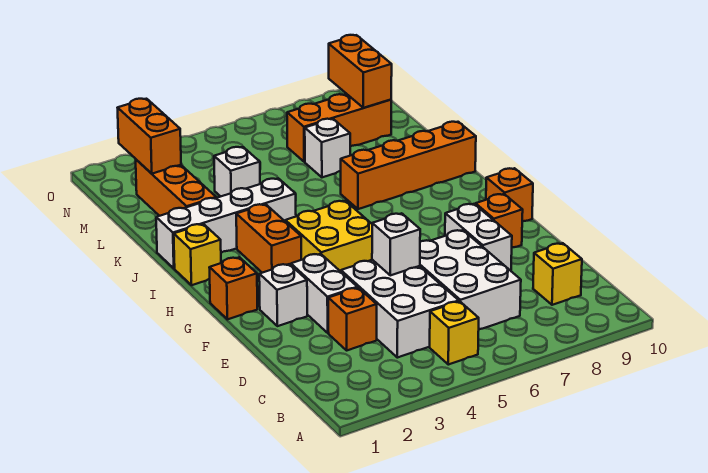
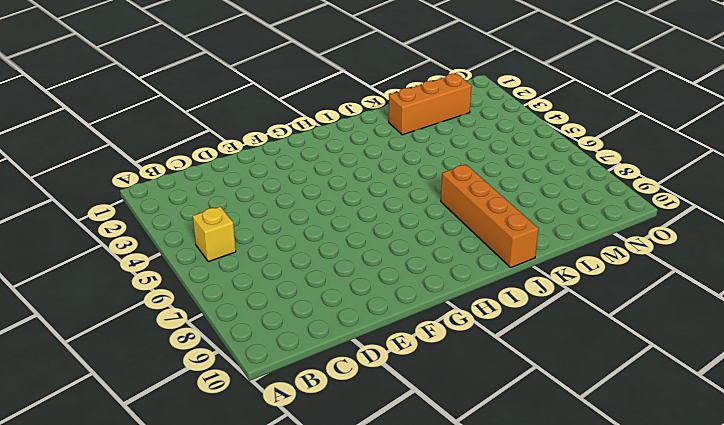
none -> white 2x3 brick [341,260,459,358]
none -> white 2x3 brick [420,230,521,329]
none -> yellow 1x1 brick [533,243,582,305]

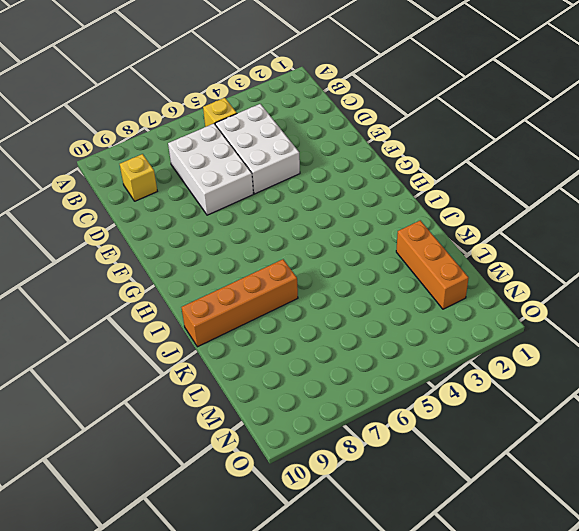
none -> orange 1x1 brick [328,288,377,350]
none -> white 1x2 brick [291,254,357,333]
none -> white 1x2 brick [445,204,512,271]

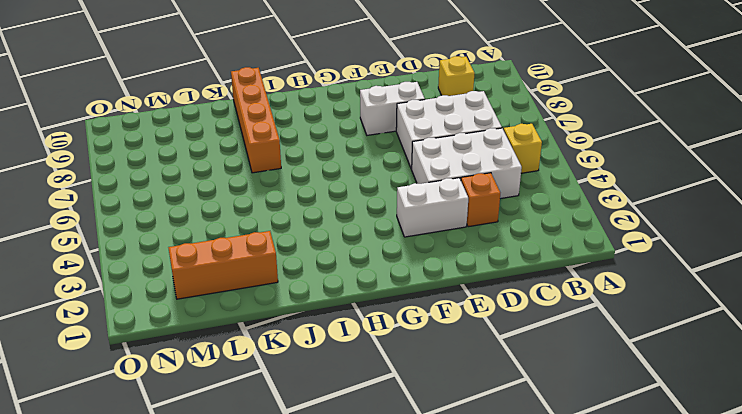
none -> white 1x1 brick [259,264,307,326]
none -> orange 1x1 brick [476,194,523,248]
none -> orange 1x1 brick [209,257,257,319]

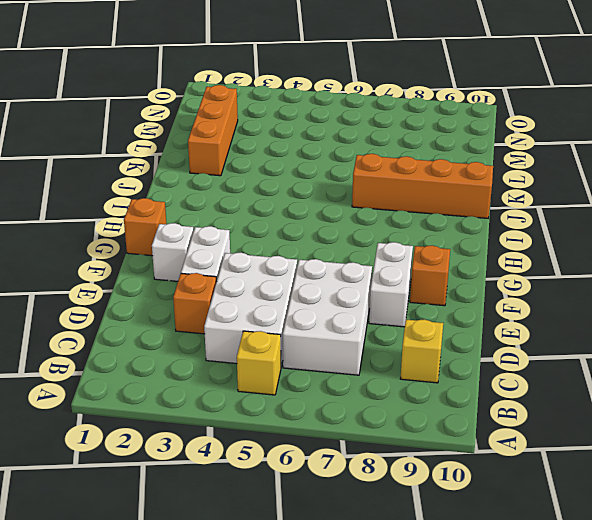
none -> yellow 2x2 brick [285,201,372,272]
none -> orange 1x1 brick [486,168,533,221]
none -> orange 1x2 brick [236,204,301,273]

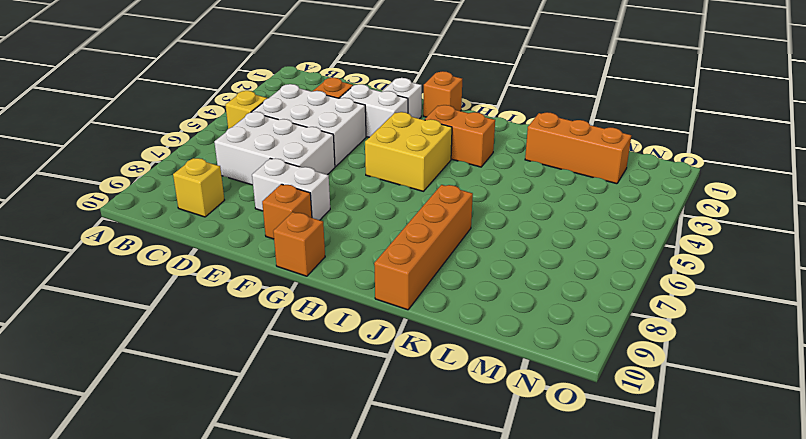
none -> yellow 1x1 brick [174,224,221,285]
none -> white 1x4 brick [156,178,296,268]
none -> white 1x1 brick [214,147,260,196]

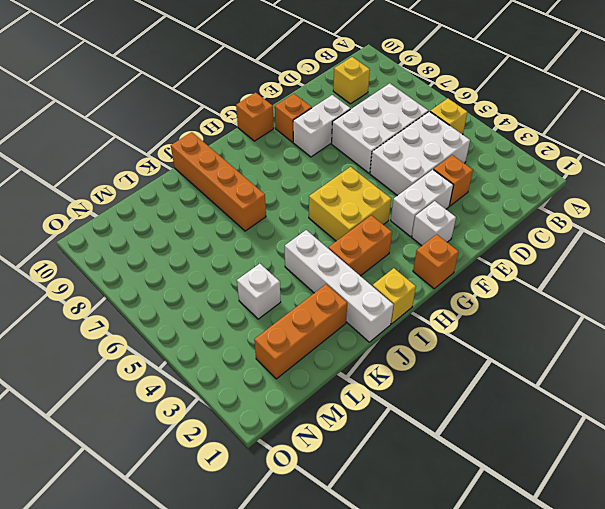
none -> white 1x1 brick [305,119,350,177]
none -> orange 1x3 brick [287,94,391,162]
none -> white 1x1 brick [372,213,420,275]

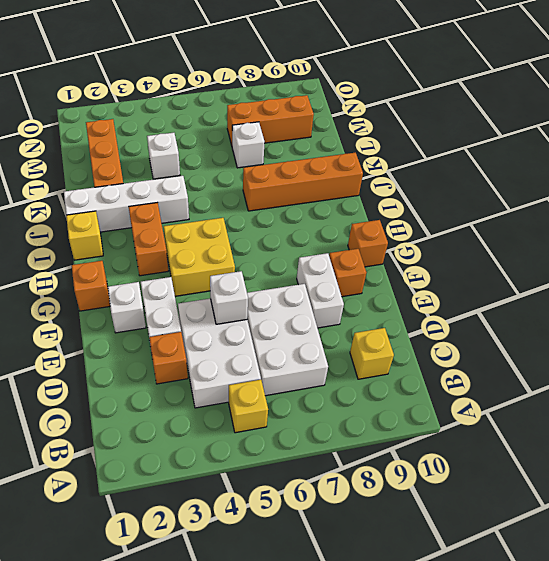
none -> orange 1x2 brick [118,99,181,174]
none -> orange 1x2 brick [329,35,392,108]

